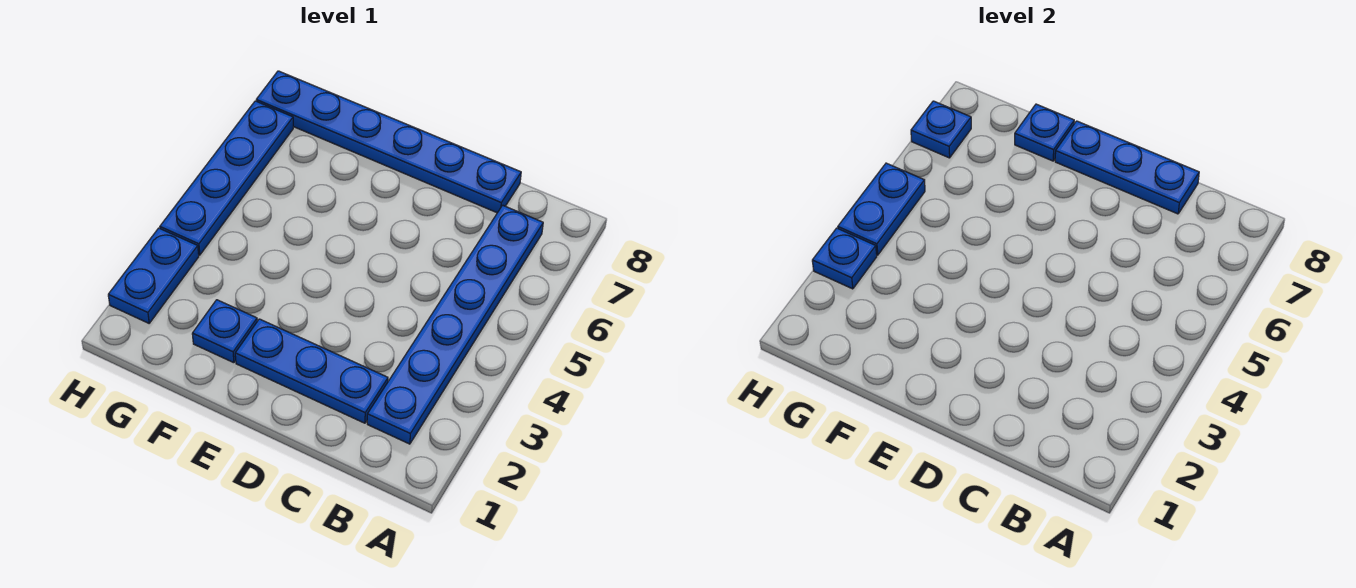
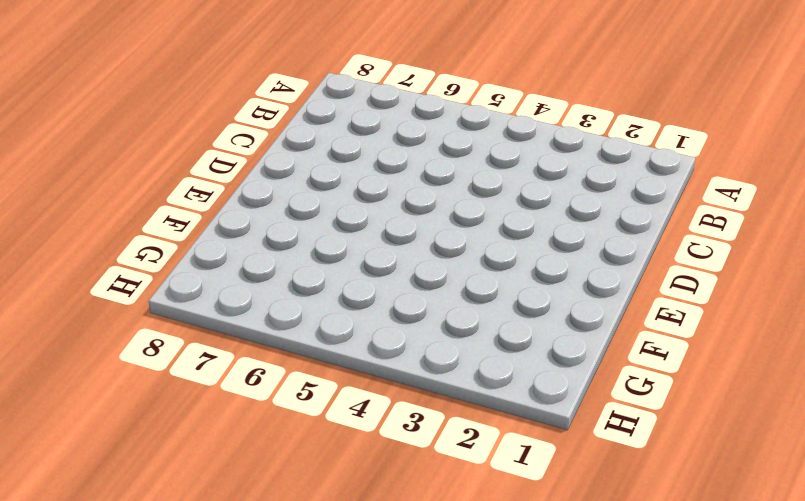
none -> blue 1x6 plate [367,205,543,444]
none -> blue 1x3 plate [235,319,388,423]

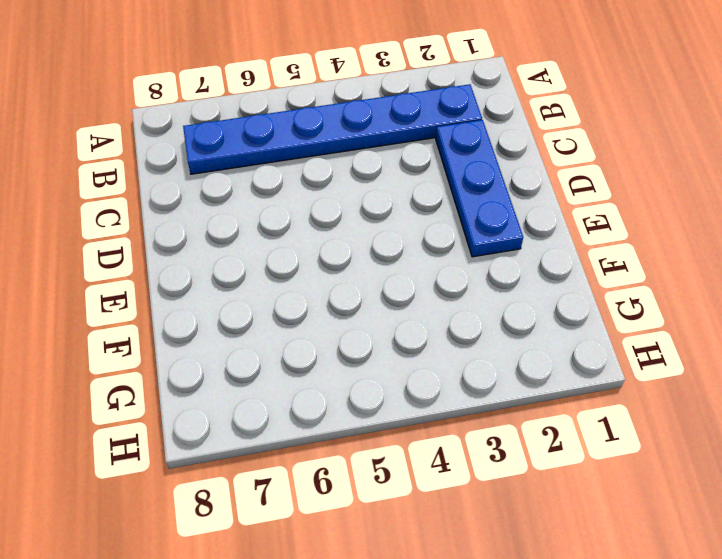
none -> blue 1x6 plate [256,71,521,213]
none -> blue 1x1 plate [192,300,257,363]

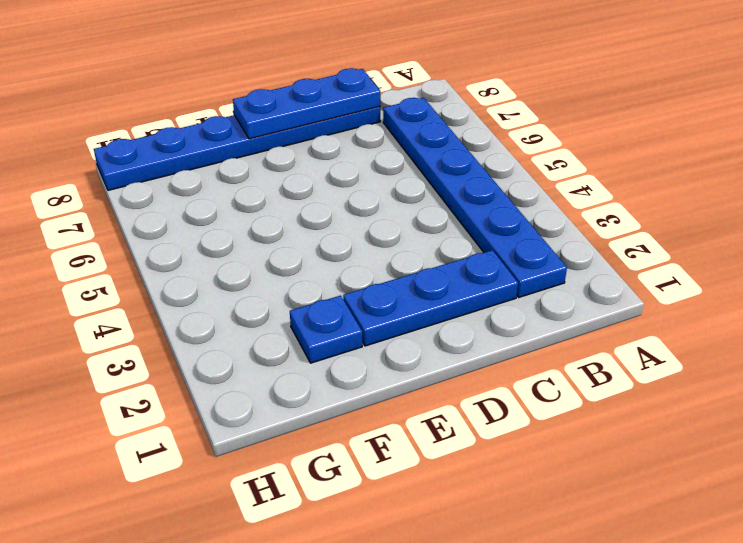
none -> blue 1x2 plate [108,228,199,323]
none -> blue 1x4 plate [160,101,293,255]

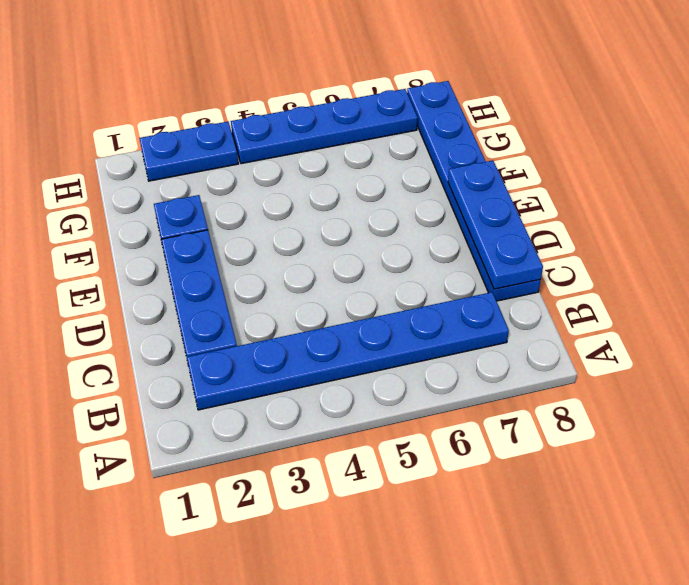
none -> blue 1x1 plate [1015,104,1074,161]
none -> blue 1x1 plate [812,228,877,289]

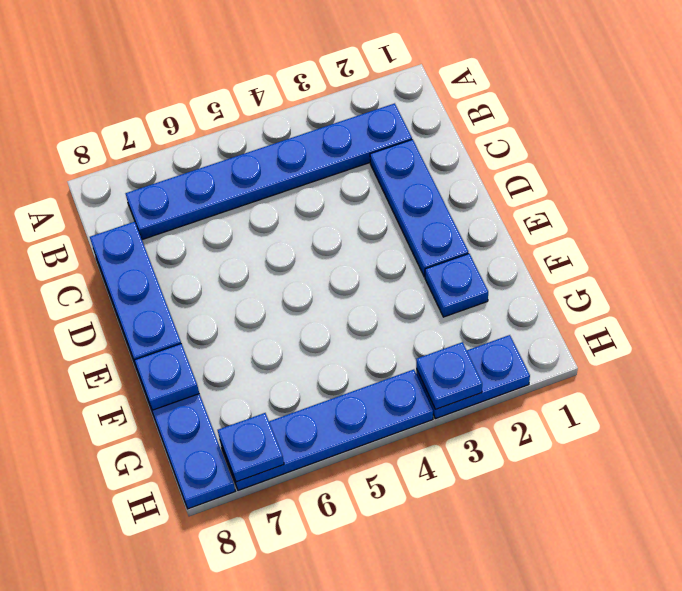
none -> blue 1x2 plate [838,163,925,255]

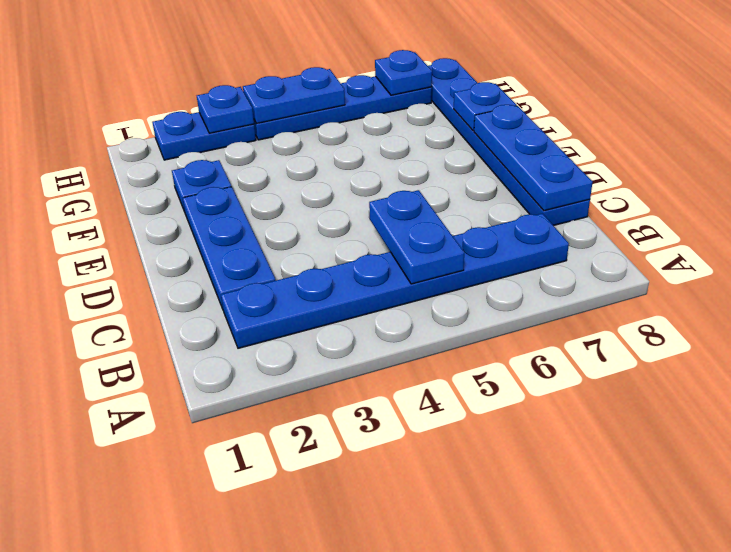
blue 1x2 plate [369,190,464,284] -> none

